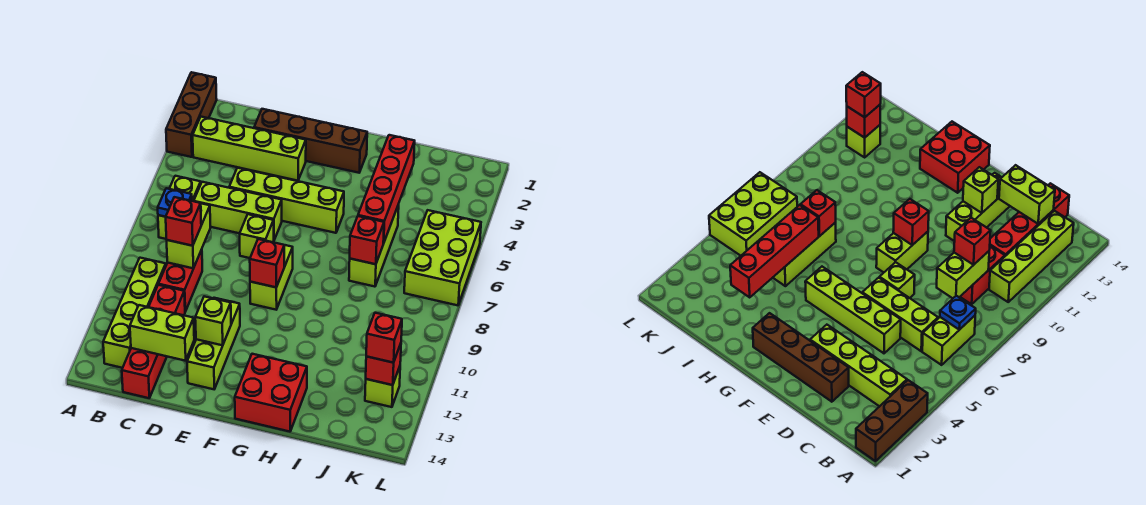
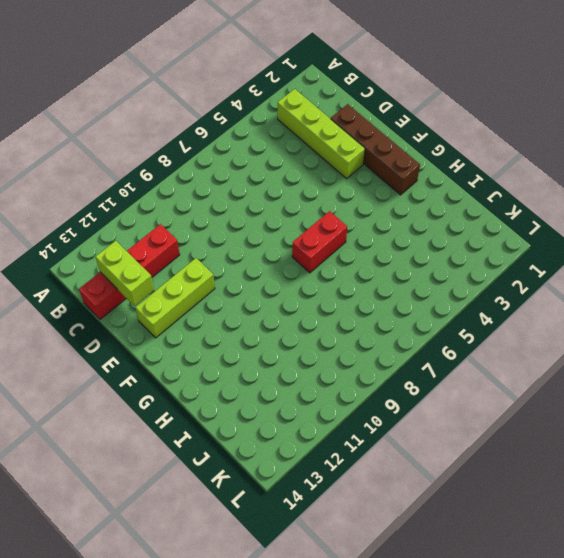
red 1x2 brick [292,211,347,273] -> red 1x2 brick moved to [158,249,202,312]
none -> brown 1x3 brick [166,72,217,157]
none -> lime 1x2 brick [158,176,201,239]
none -> lime 1x4 brick [103,258,166,368]

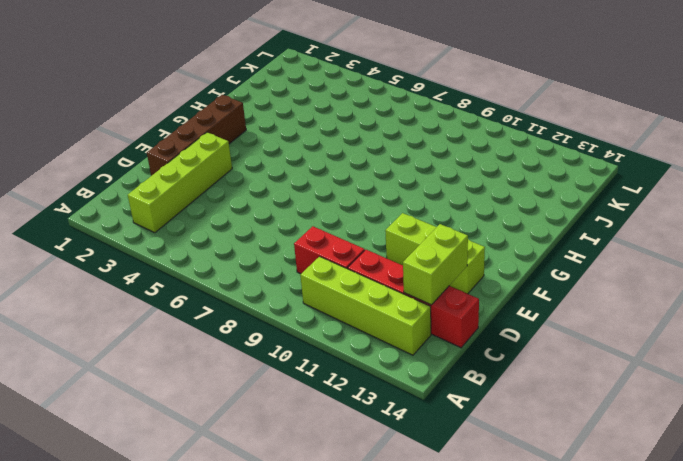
none -> brown 1x3 brick [166,72,217,157]
none -> lime 1x2 brick [158,176,201,239]
none -> lime 1x3 brick [194,182,282,240]

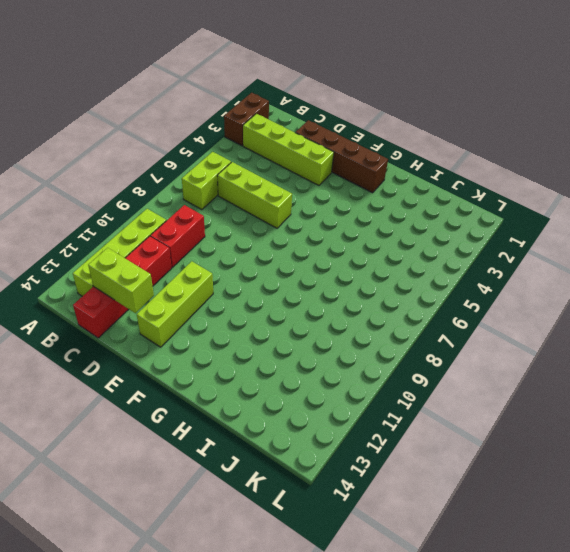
brown 1x2 brick [224,93,269,146] -> brown 1x3 brick [166,72,217,157]
none -> lime 1x4 brick [229,168,344,233]
none -> lime 1x1 brick [240,214,274,258]
none -> lime 1x2 brick [250,245,293,310]

